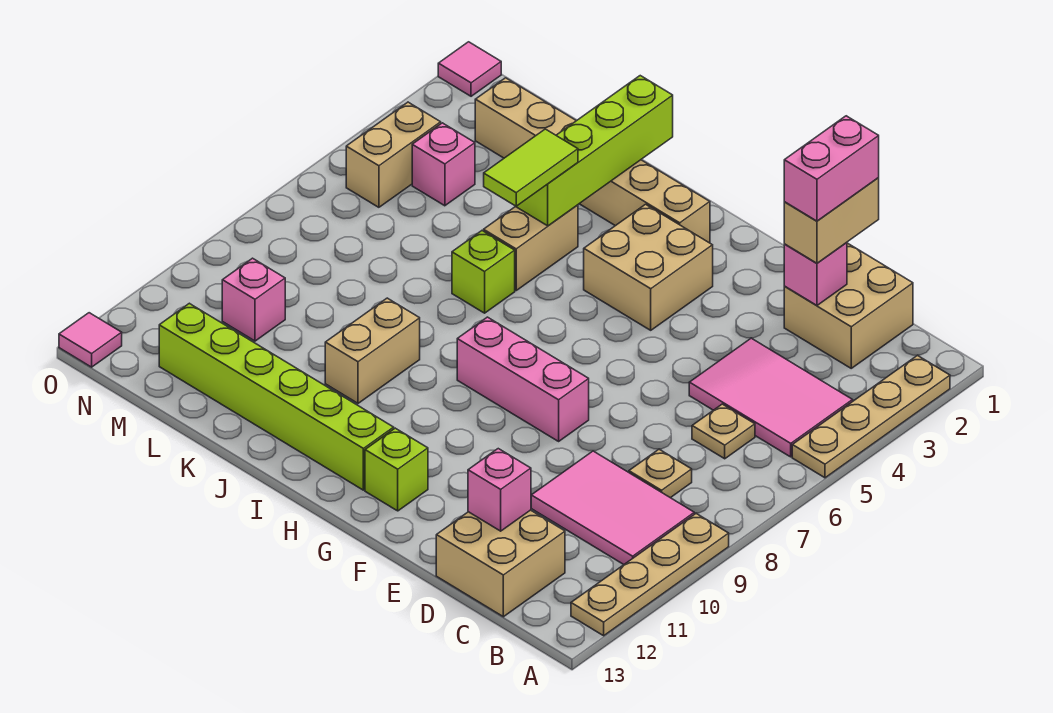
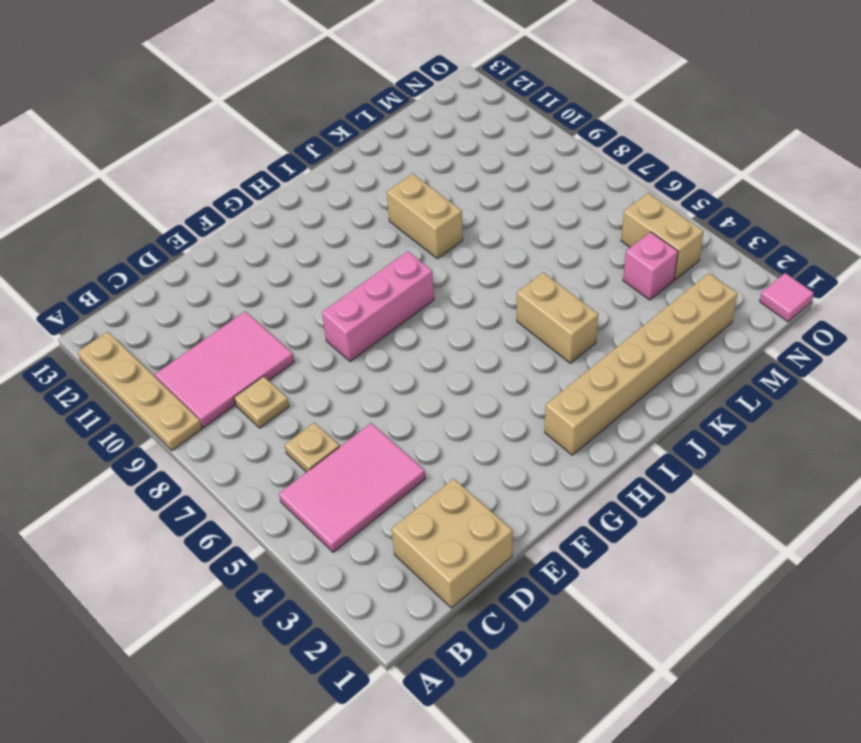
none -> tan 1x4 plate [792,356,950,478]
none -> tan 2x2 brick [436,510,565,617]
none -> tan 2x2 brick [584,204,713,330]

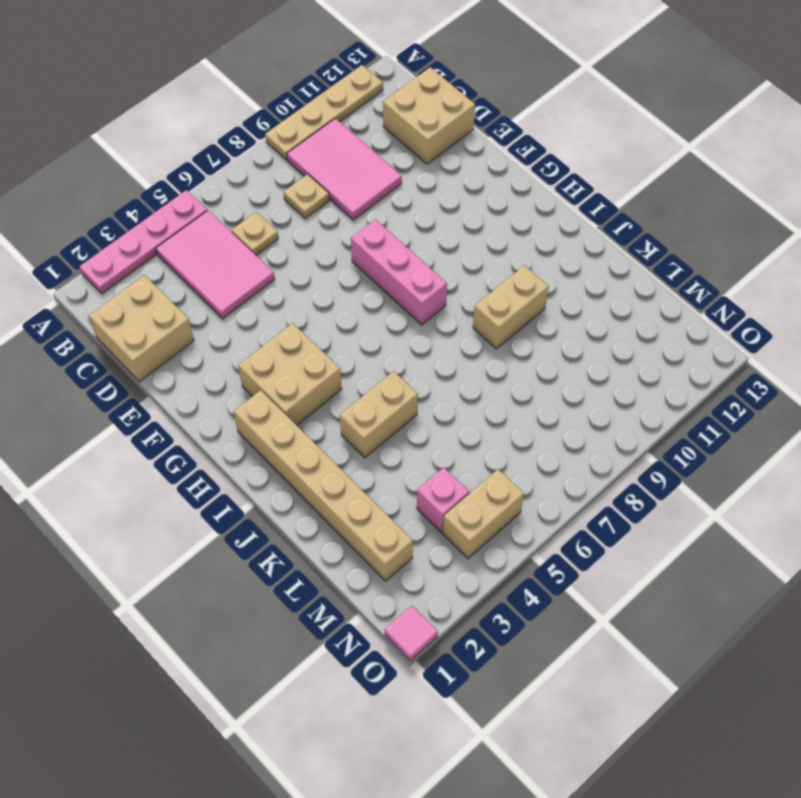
pink 1x4 plate [79,190,207,294] -> tan 1x4 plate [792,356,950,478]
none -> lime 1x1 brick [365,428,428,511]
none -> lime 1x6 brick [159,303,394,490]
none -> lime 1x1 brick [452,231,515,313]

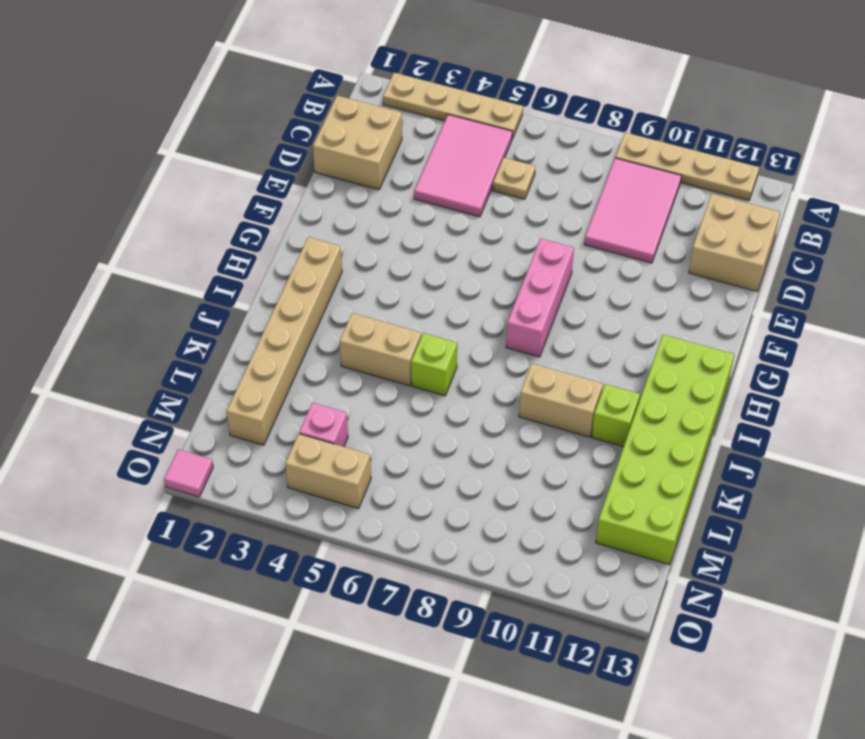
lime 2x6 brick [596,335,734,565] -> lime 1x6 brick [159,303,394,490]
lime 1x1 brick [592,384,640,447] -> lime 1x1 brick moved to [365,428,428,511]
none -> tan 1x1 plate [629,449,692,498]
none -> tan 2x2 brick [584,204,713,330]
none -> pink 1x1 brick [222,258,285,341]

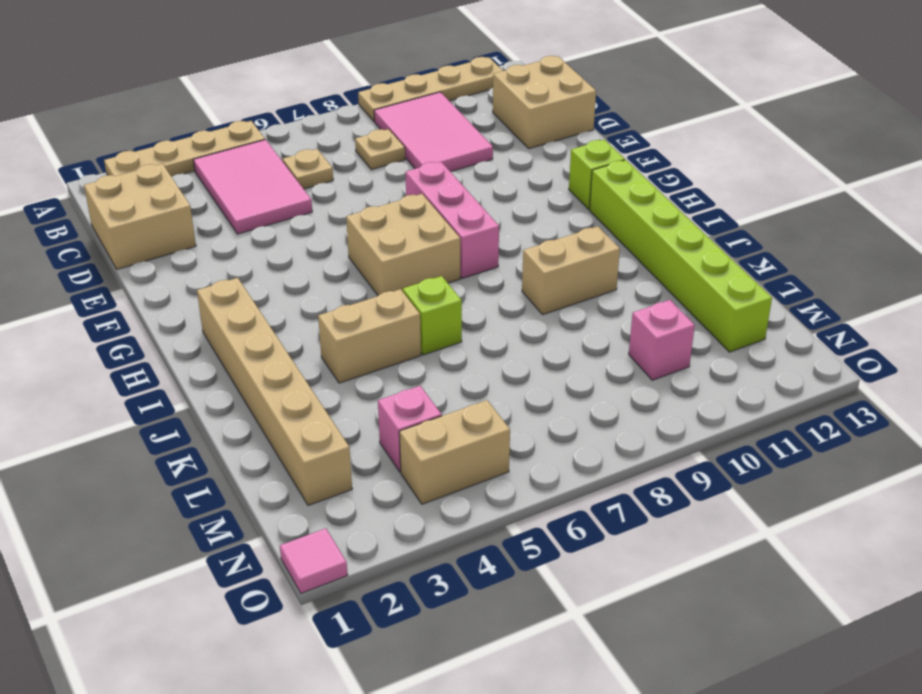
tan 2x2 brick [346,194,460,295] -> tan 2x2 brick moved to [584,204,713,330]
none -> pink 1x1 tile [59,313,122,367]
none -> pink 1x1 brick [784,242,847,306]
none -> pink 1x1 brick [468,449,531,531]

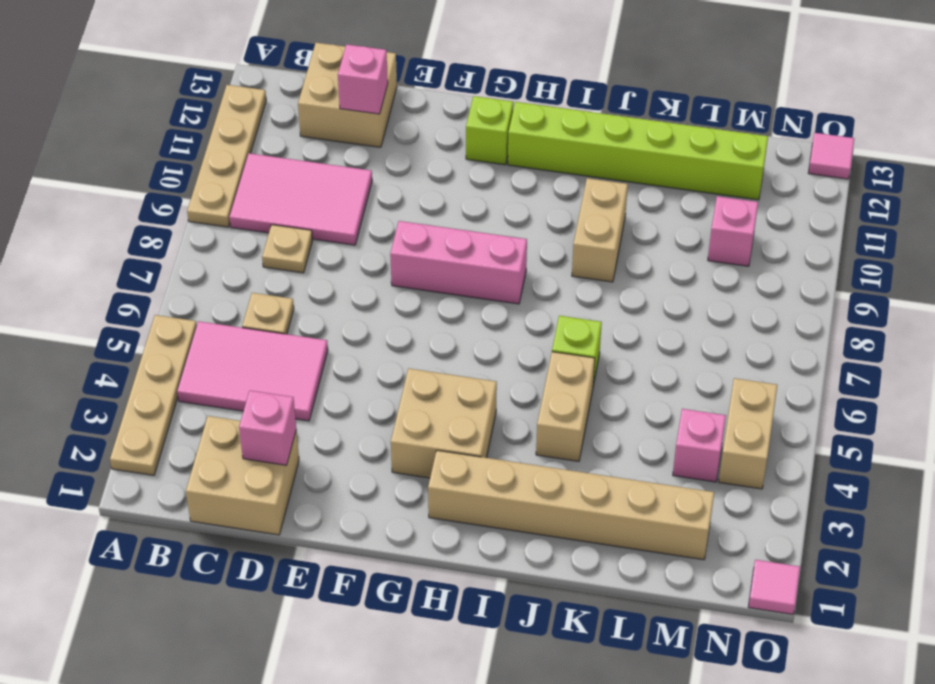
none -> lime 1x4 brick [516,76,673,226]
none -> tan 1x2 brick [784,178,879,263]
none -> lime 1x2 tile [484,129,578,206]

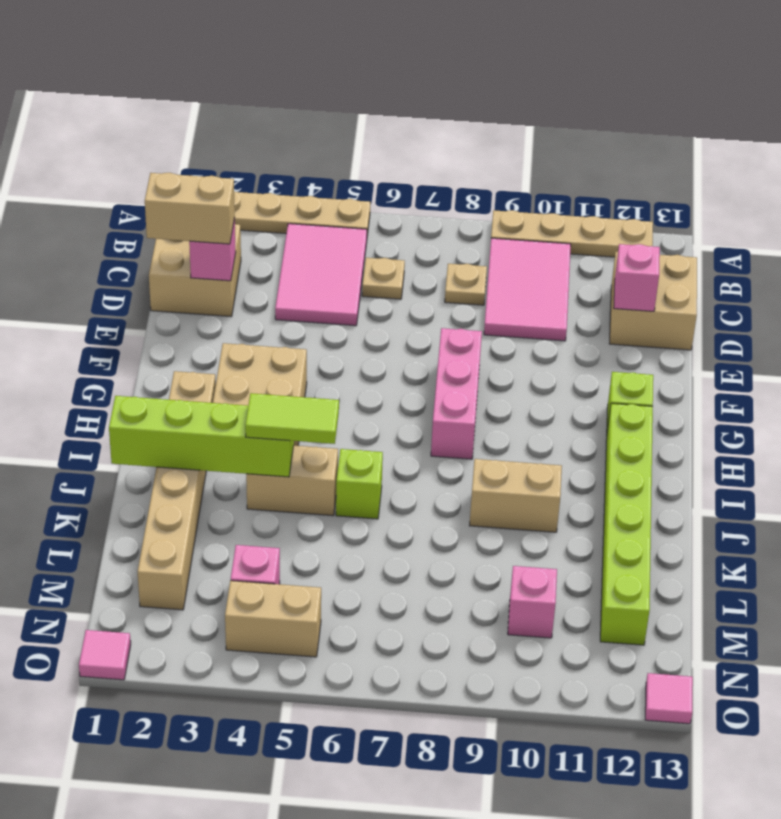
none -> pink 1x2 brick [784,116,879,221]

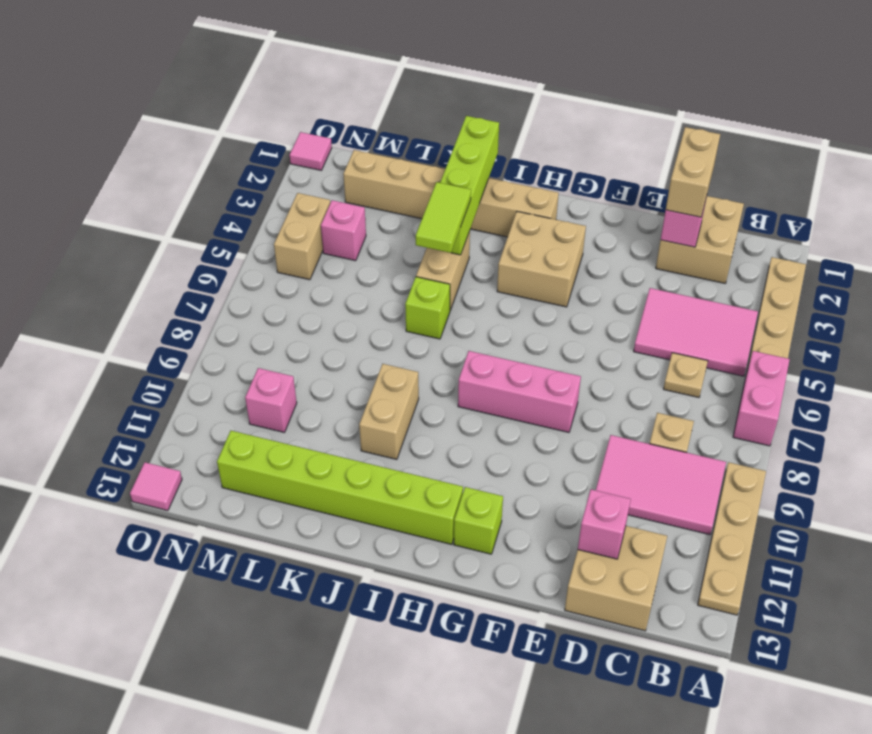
pink 1x2 brick [733,351,790,446] -> pink 1x2 brick moved to [784,116,879,221]

